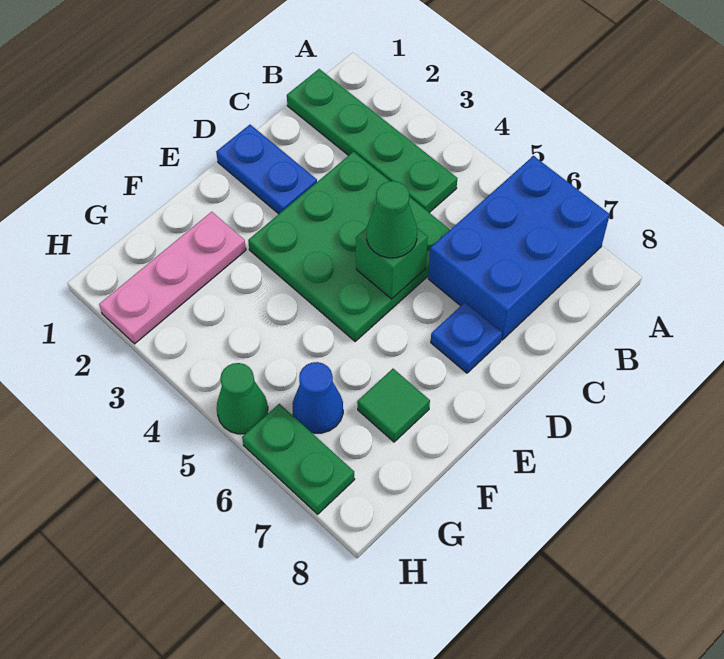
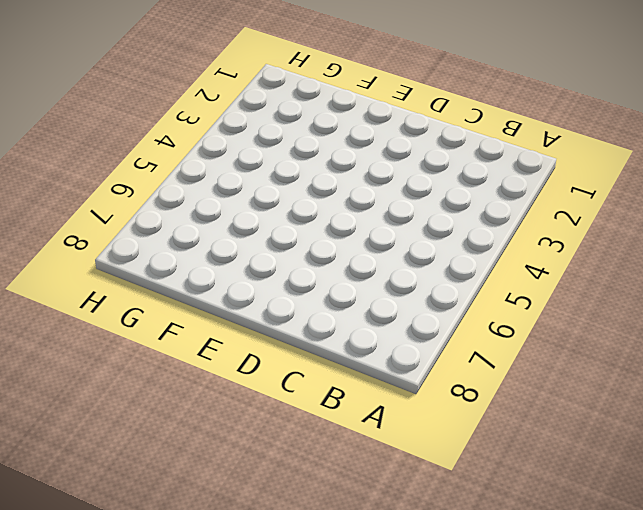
none -> blue 2x3 brick [428,156,610,340]
none -> green 1x4 plate [287,69,457,213]
none -> green 3x3 plate [248,152,450,341]

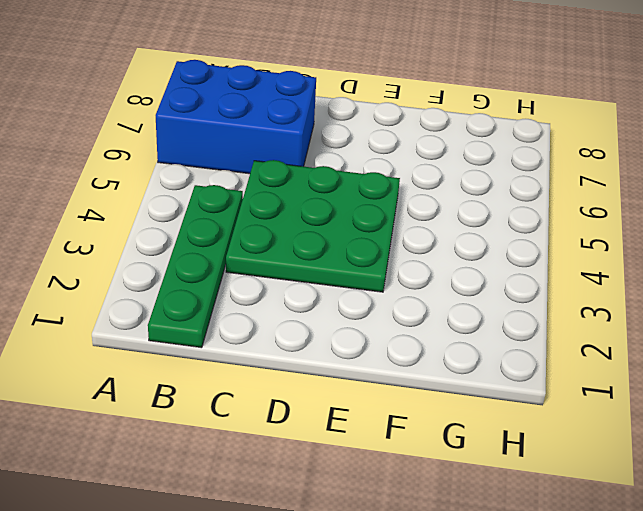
none -> blue 1x2 plate [216,125,317,214]
none -> blue 1x1 plate [431,302,502,373]
none -> pink 1x3 plate [99,212,246,344]

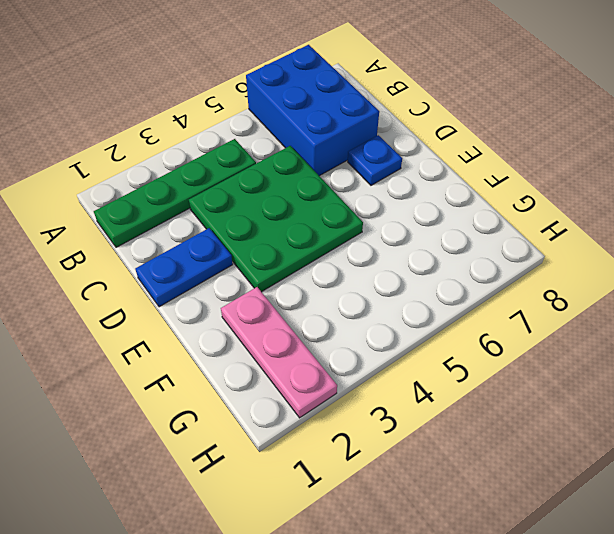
none -> green 1x1 tile [357,369,430,442]
none -> blue 1x1 cone [293,362,343,433]
none -> green 1x1 cone [217,363,268,434]

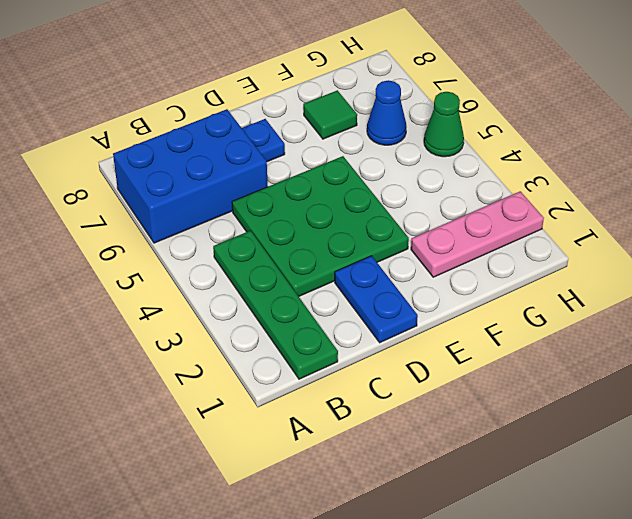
none -> green 1x2 plate [242,404,355,514]
none -> green 1x1 brick [356,228,428,299]
none -> green 1x1 cone [367,181,417,258]

